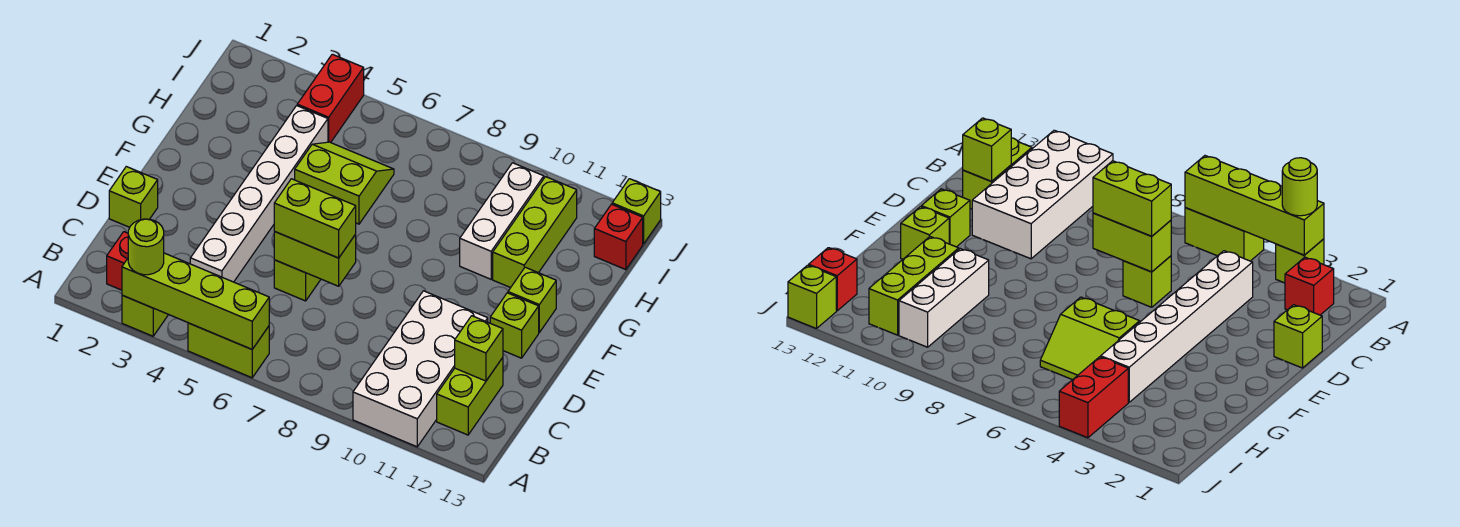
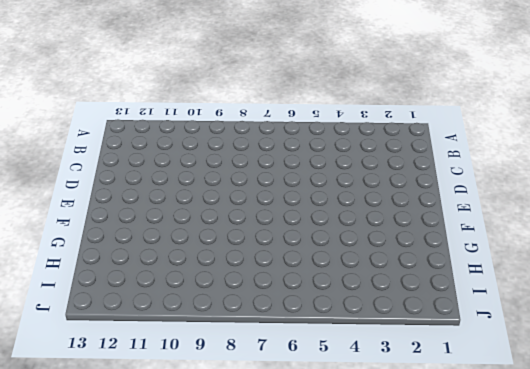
none -> lime 1x1 brick [122,295,168,336]
none -> lime 1x2 brick [188,323,269,378]
none -> white 2x4 brick [353,291,488,447]

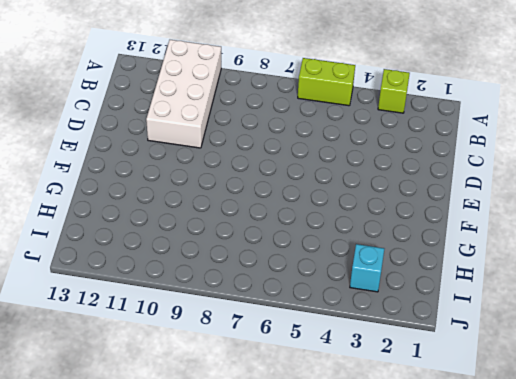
cyan 1x1 brick [350,244,384,292] -> none
none -> red 1x1 brick [107,232,128,290]
none -> lime 1x2 brick [437,358,503,435]
none -> white 1x6 brick [190,106,328,282]

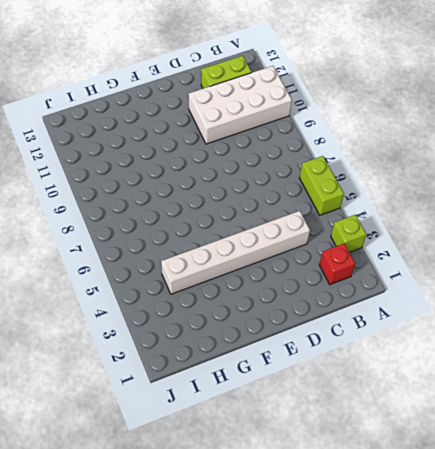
none -> lime 1x1 brick [109,167,158,227]
none -> lime 1x1 brick [274,260,321,301]
none -> lime 1x1 brick [490,293,539,358]

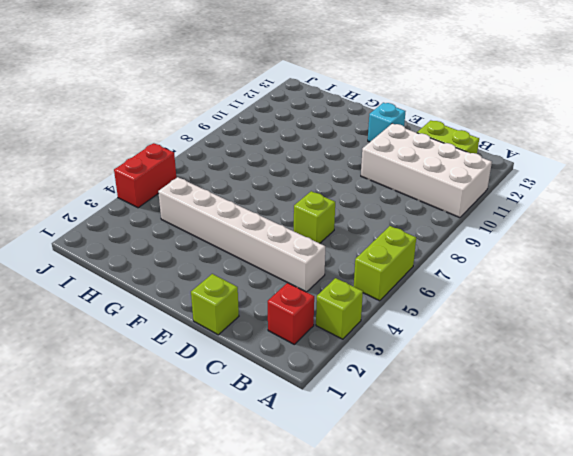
cyan 1x1 brick [368,103,406,142] -> lime 1x1 brick [490,293,539,358]
red 1x2 brick [114,143,176,208] -> red 1x2 brick turned to [297,54,364,143]
none -> lime 1x1 brick [508,267,556,332]
none -> lime 2x2 slope [295,142,394,224]
none -> white 1x3 brick [460,163,544,279]

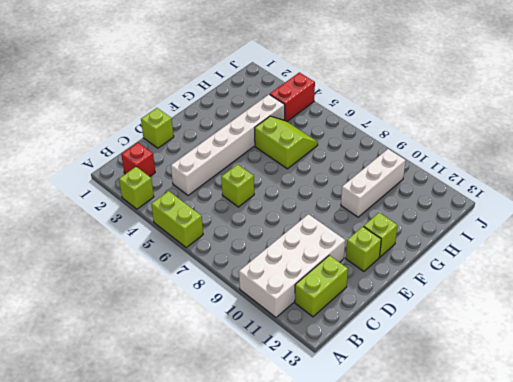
none -> lime 1x3 brick [493,177,577,288]
none -> red 1x1 brick [594,204,643,270]
none -> lime 1x1 brick [612,179,661,244]

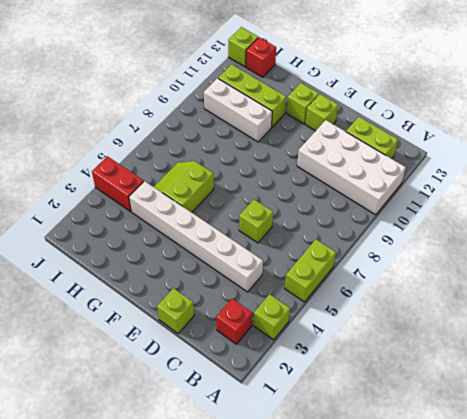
none -> lime 1x4 brick [122,253,269,349]
none -> lime 1x1 brick [455,316,503,381]
none -> lime 1x2 brick [274,232,356,286]

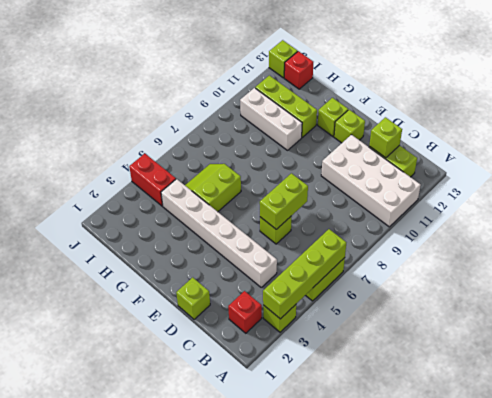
none -> lime 1x1 round brick [128,219,164,275]
none -> lime 1x2 brick [274,179,356,258]

